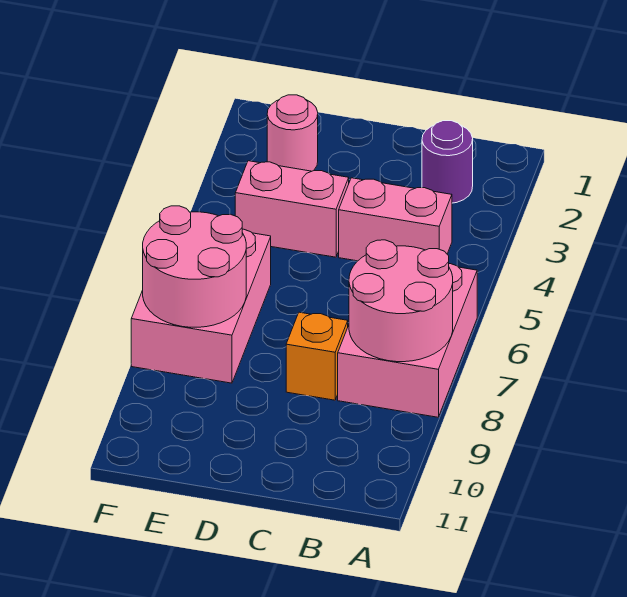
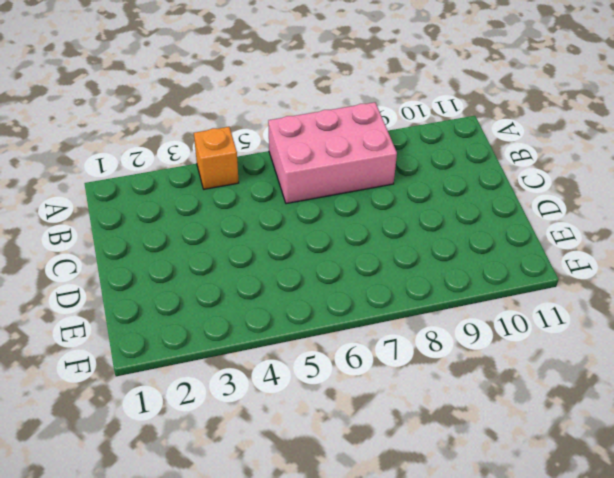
orange 1x1 brick [194,127,239,189] -> orange 1x1 brick moved to [286,312,348,400]
none -> purple 1x1 round brick [422,121,473,203]
none -> pink 1x2 brick [339,178,452,261]

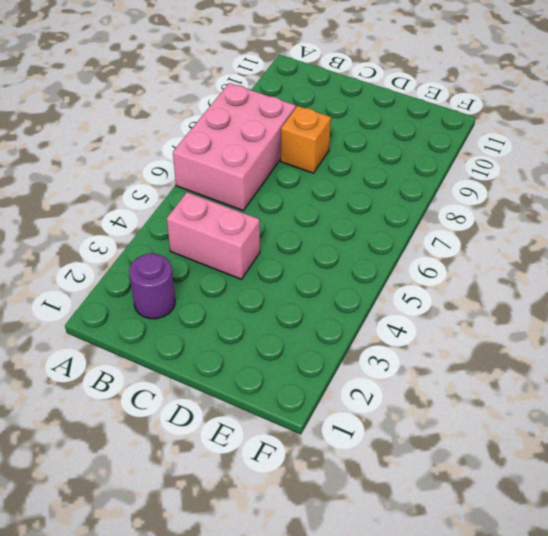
none -> pink 1x2 brick [235,161,349,257]
none -> pink 1x1 round brick [267,95,318,171]

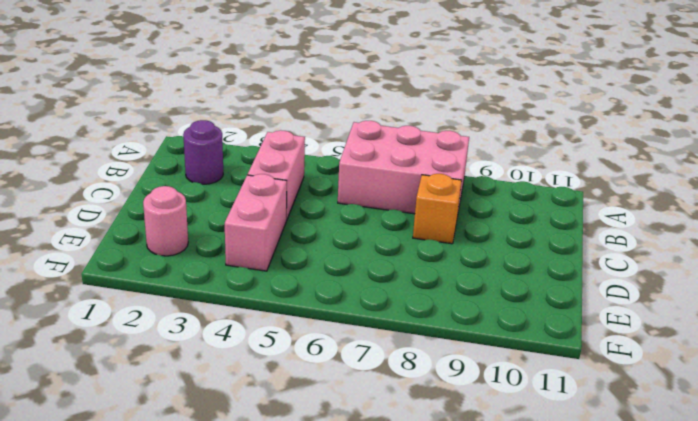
none -> pink 2x3 brick [131,229,271,383]
none -> pink 2x2 round brick [349,240,453,362]

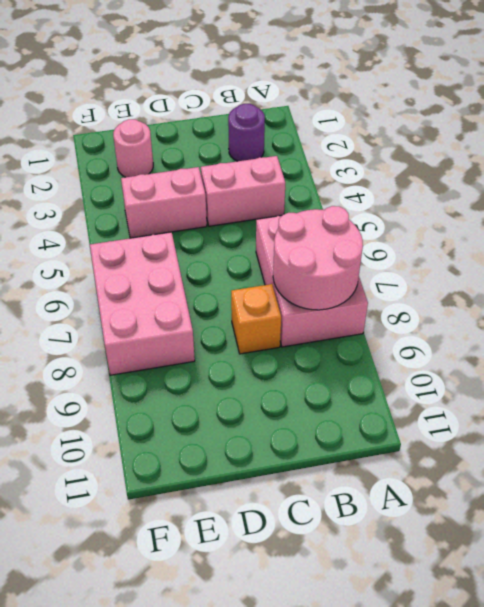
none -> pink 2x2 round brick [143,206,246,327]

